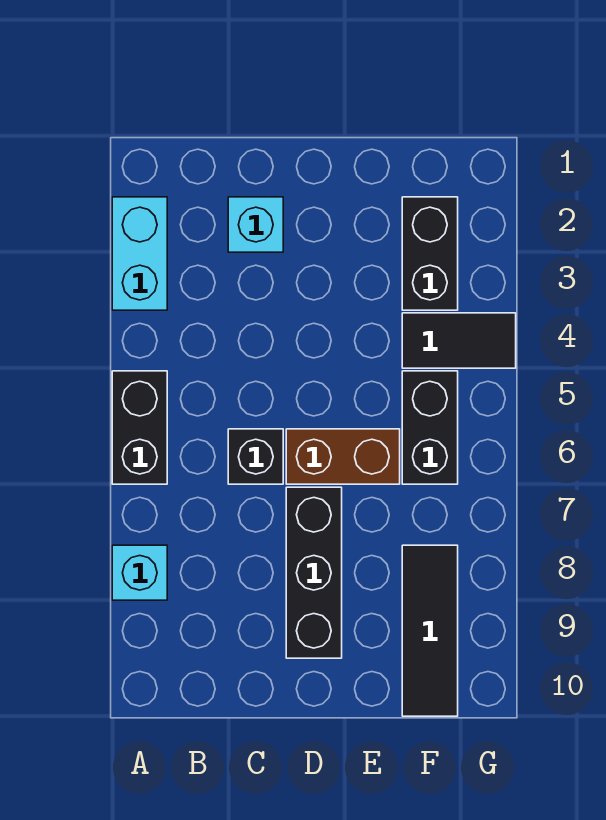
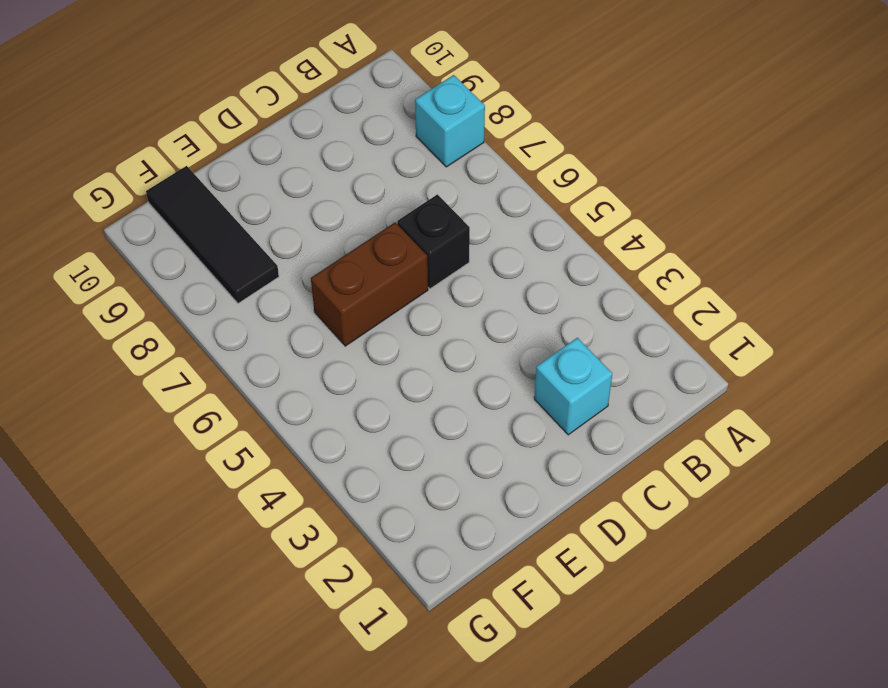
none -> cyan 1x2 brick [112,197,167,310]
none -> black 1x2 brick [112,371,167,484]

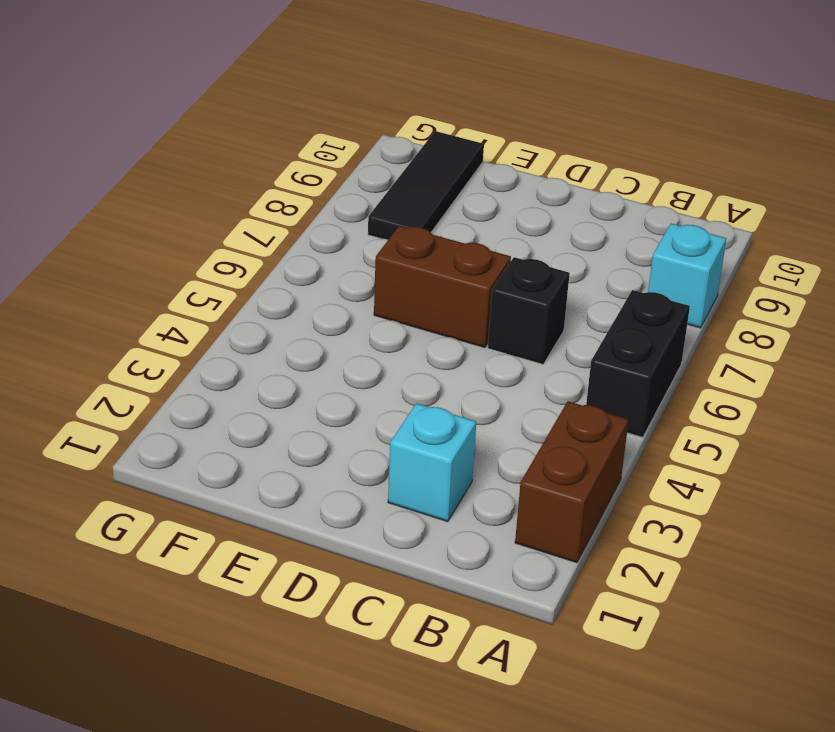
brown 1x2 brick [515,401,629,563] -> cyan 1x2 brick [112,197,167,310]
none -> black 1x3 brick [286,487,342,658]
none -> black 1x2 brick [402,197,458,310]

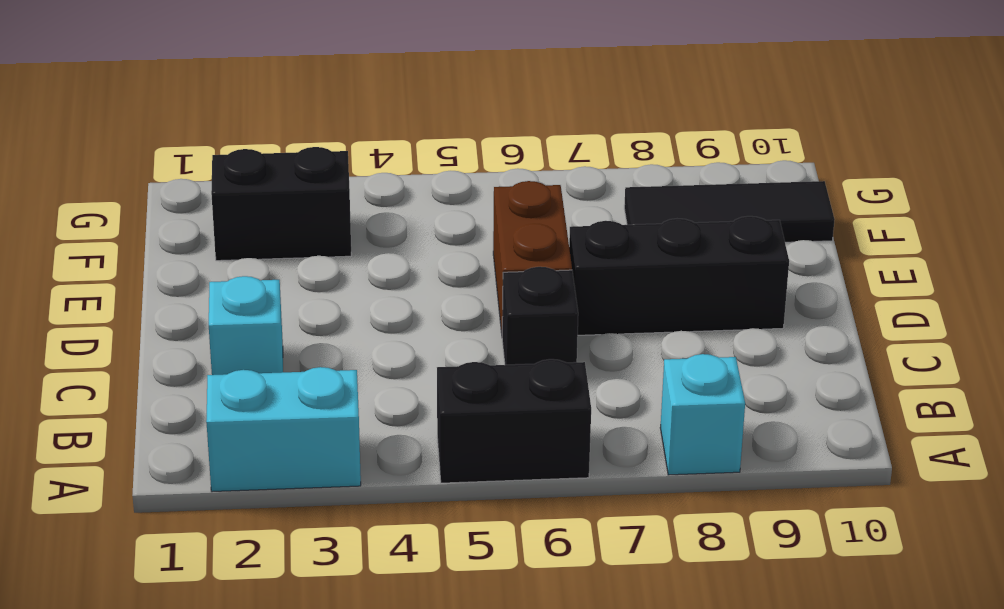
none -> black 1x2 tile [402,313,516,368]
none -> black 1x2 brick [402,371,458,484]

